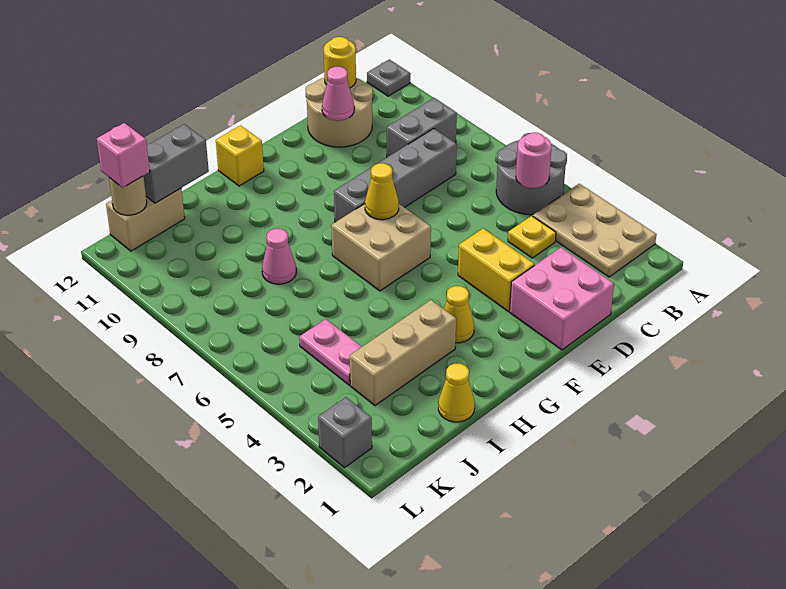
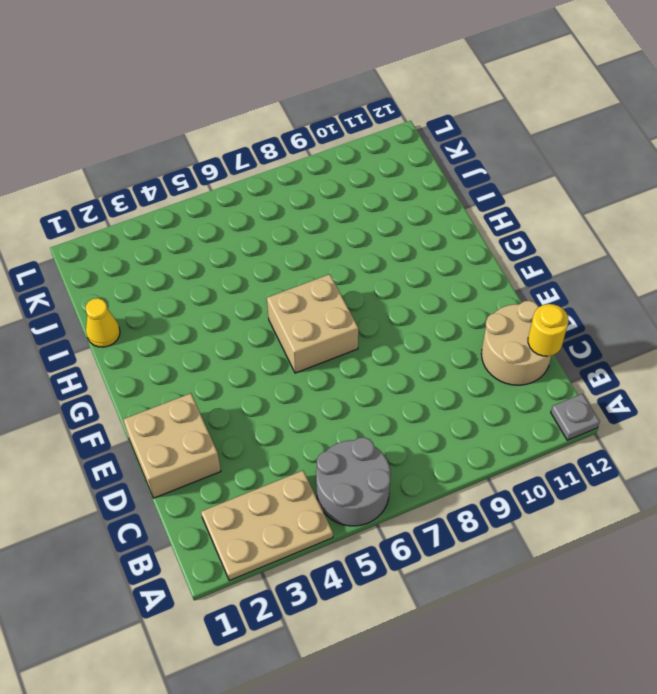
tan 2x2 brick [123,393,221,498] -> pink 2x2 brick [510,247,614,350]
none -> grey 1x2 brick [387,98,457,157]
none -> yellow 1x1 plate [508,216,556,258]
none -> grey 1x4 brick [334,129,457,222]

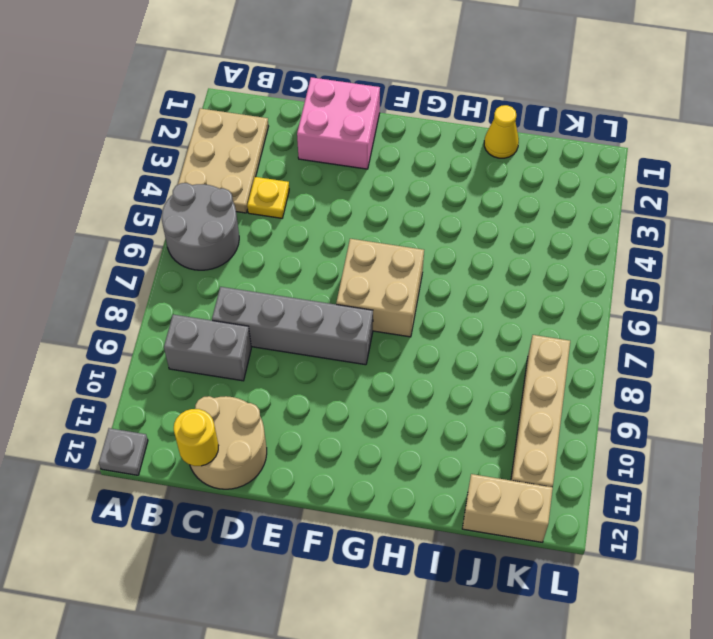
tan 1x4 brick [511,335,570,487] -> none
none -> yellow 1x2 brick [458,228,534,311]
none -> yellow 1x1 cone [444,286,474,343]
none -> yellow 1x1 brick [216,125,264,186]

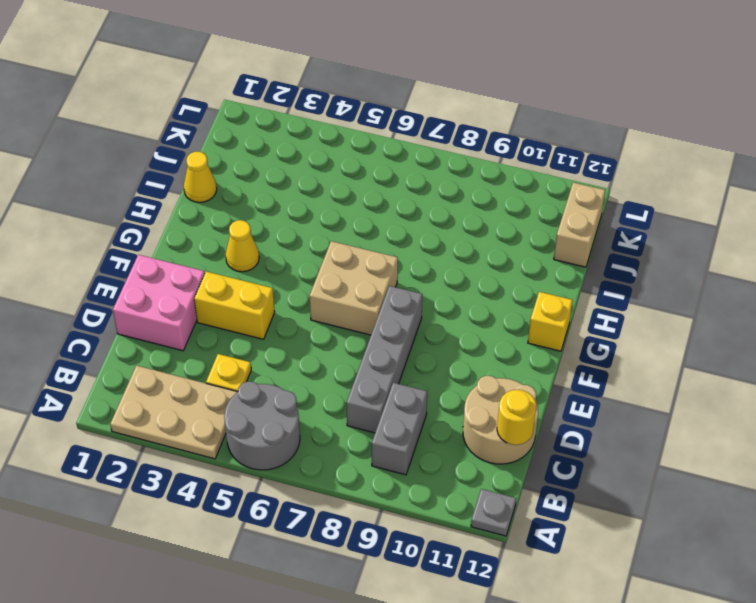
none -> tan 1x3 brick [350,300,456,406]
none -> pink 1x1 cone [262,229,296,284]
none -> pink 1x2 plate [299,319,362,385]

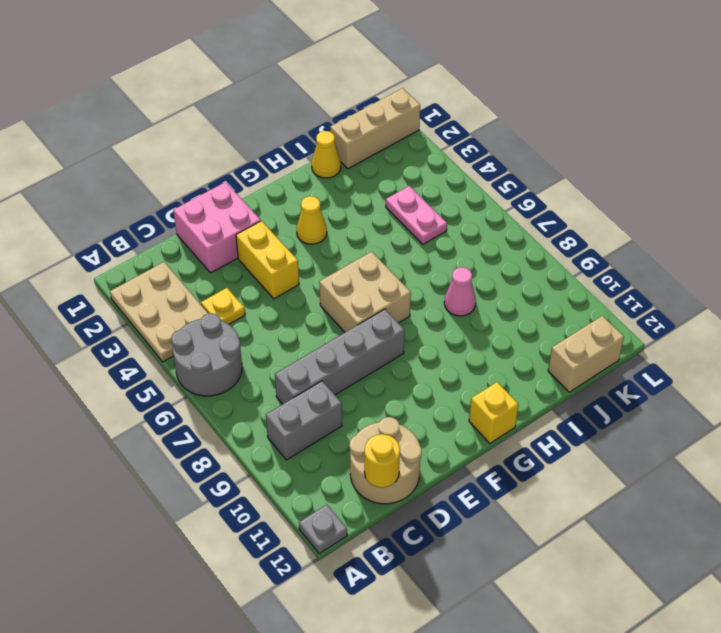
tan 1x3 brick [330,88,420,169] -> tan 1x3 brick moved to [350,300,456,406]
none -> grey 1x1 brick [318,397,372,468]
none -> pink 1x1 round brick [516,133,551,188]
none -> pink 1x1 cone [322,67,354,121]

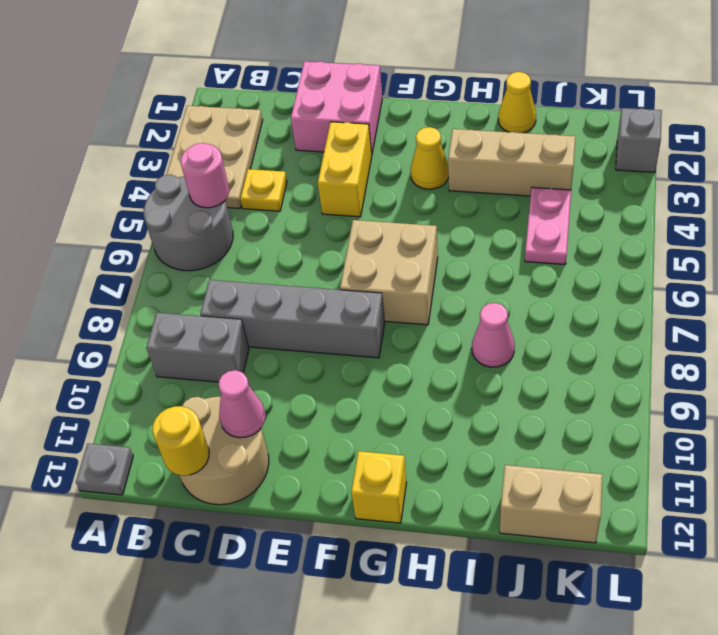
none -> yellow 1x1 cone [365,163,399,220]
none -> grey 1x2 brick [144,124,209,203]
none -> tan 1x1 round brick [109,176,147,215]

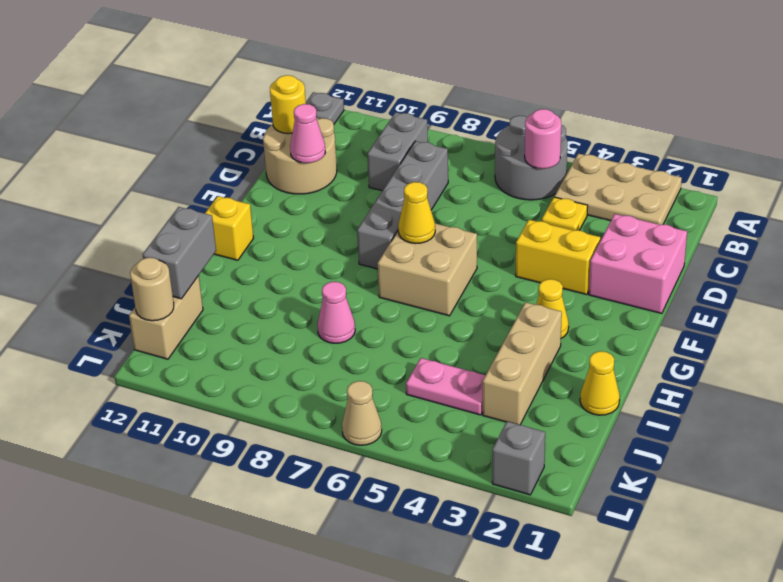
tan 1x1 cone [342,381,382,445] -> none
none -> pink 1x1 brick [97,123,150,188]

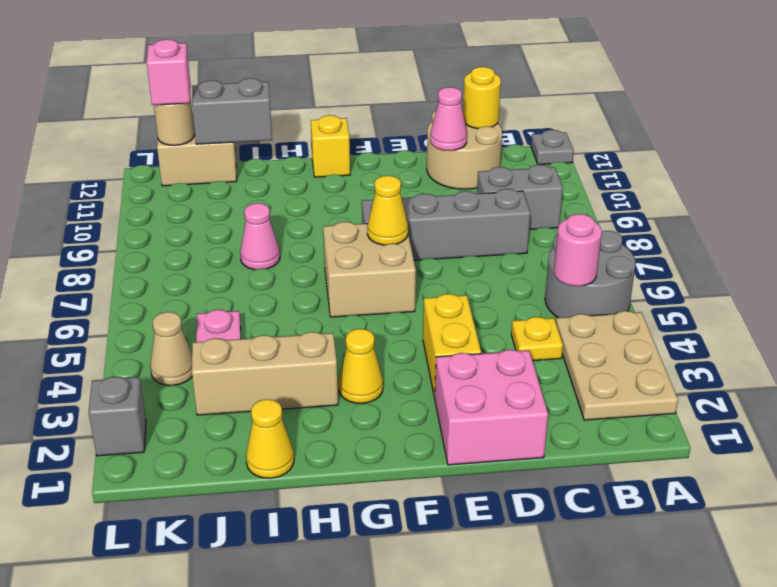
tan 1x1 cone [150,312,192,385] -> none

